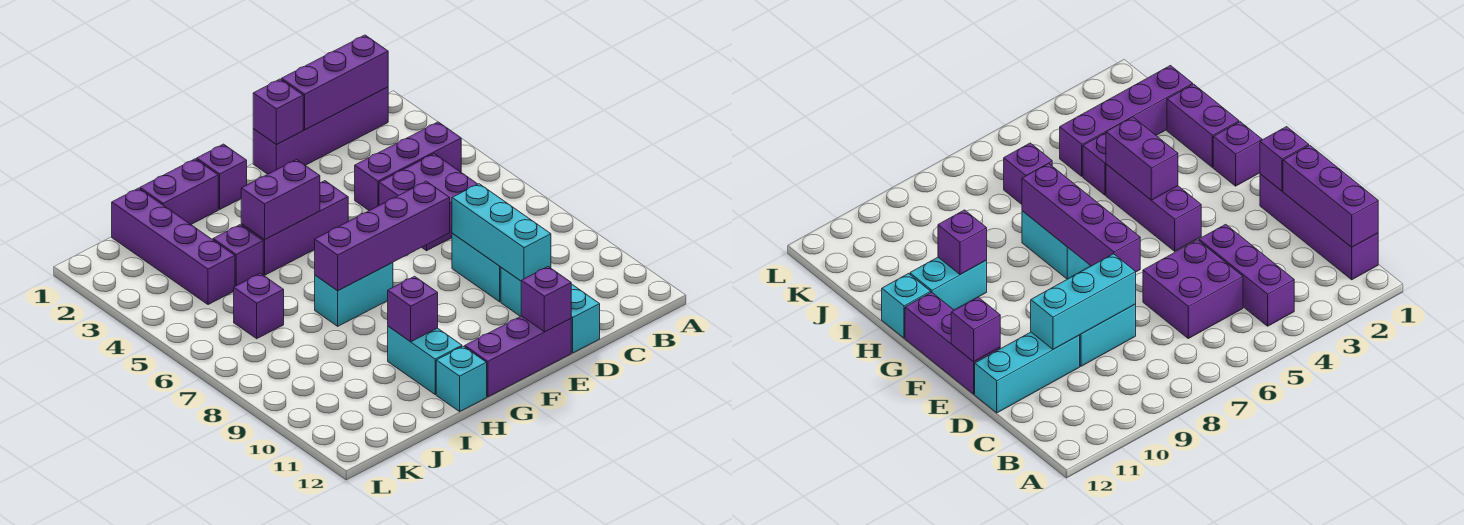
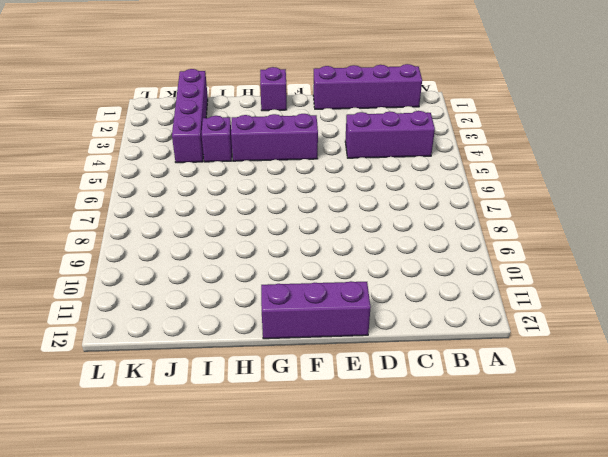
none -> purple 2x2 brick [379,154,477,251]
none -> cyan 1x2 brick [452,233,501,302]
none -> cyan 1x3 brick [501,268,600,353]

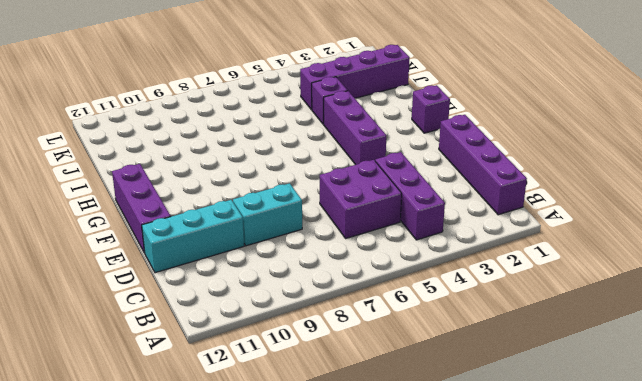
none -> cyan 1x2 brick [315,263,393,326]
none -> purple 1x2 brick [140,159,218,224]
none -> cyan 1x2 brick [388,326,462,394]

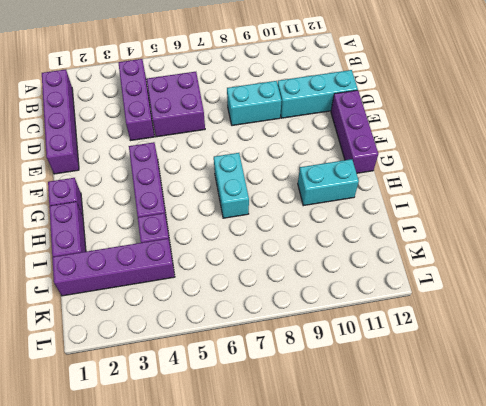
none -> cyan 1x1 brick [436,346,487,411]
none -> purple 1x1 brick [234,273,284,339]
none -> purple 1x3 brick [282,35,388,130]

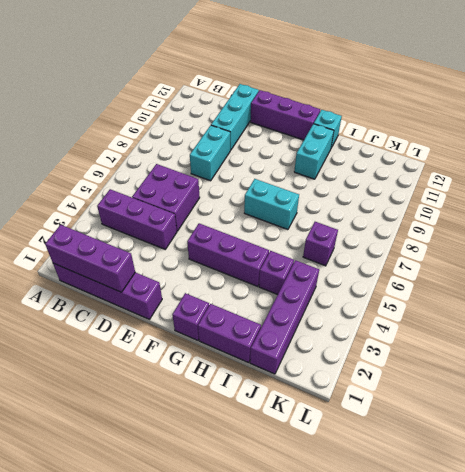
none -> cyan 1x3 brick [452,184,551,281]
none -> purple 1x1 brick [253,79,303,145]
none -> purple 1x4 brick [315,181,450,291]

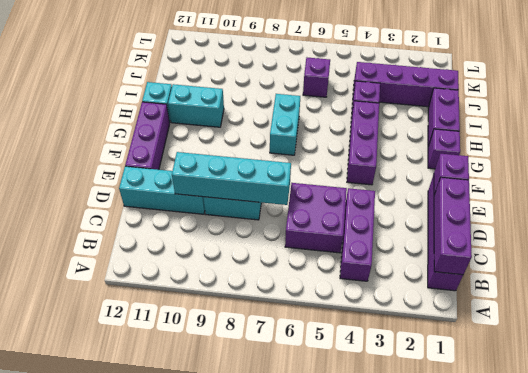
cyan 1x4 brick [172,152,291,205] -> cyan 1x3 brick [452,184,551,281]
none -> purple 1x4 brick [315,181,450,291]
none -> purple 1x1 brick [521,267,571,332]
none -> purple 1x2 brick [241,160,320,240]

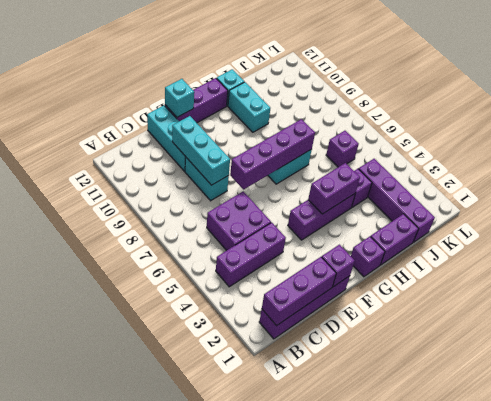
cyan 1x1 brick [165,79,194,117] -> purple 1x1 brick [521,267,571,332]
none -> purple 1x1 brick [388,276,438,342]

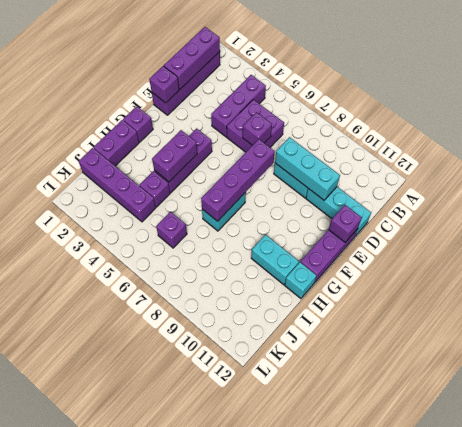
purple 1x1 brick [243,112,272,145] -> purple 1x1 brick moved to [388,276,438,342]

